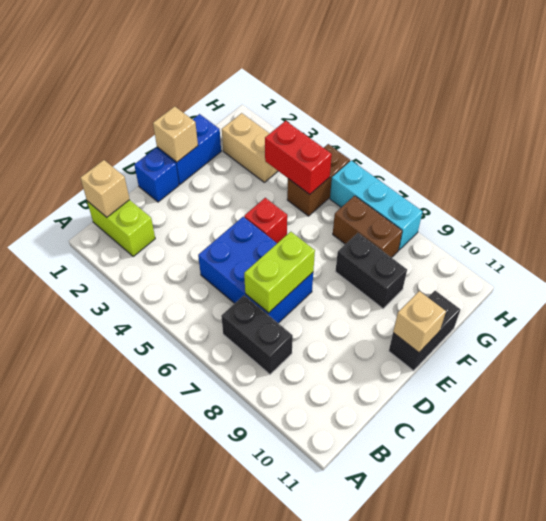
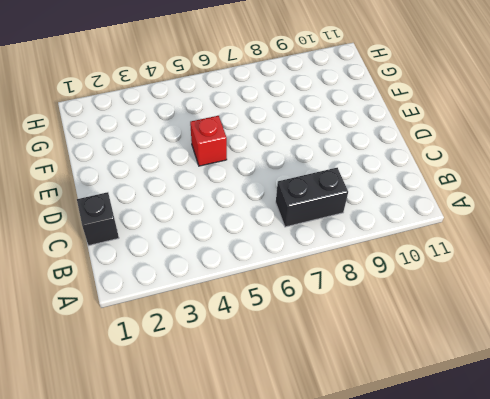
black 1x1 brick [77,192,119,245] -> none
none -> lime 1x2 brick [87,200,155,256]
none -> blue 2x3 brick [198,217,313,323]
none -> blue 1x1 brick [134,148,179,202]

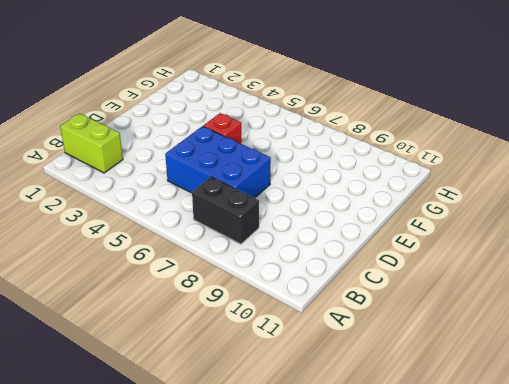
none -> blue 1x1 brick [134,148,179,202]
none -> blue 1x2 brick [157,114,221,184]
none -> black 1x2 brick [389,291,461,371]

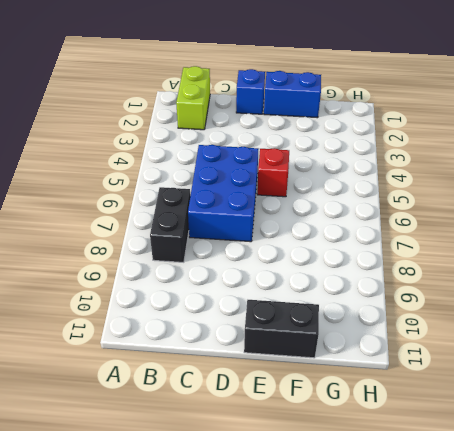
none -> black 1x2 brick [335,233,407,309]
none -> tan 1x2 brick [222,113,278,182]
none -> brown 1x2 brick [287,144,350,216]

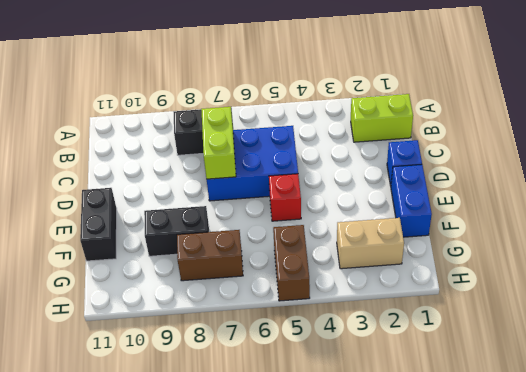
none -> cyan 1x3 brick [330,161,423,250]
none -> tan 1x1 brick [80,160,130,217]
none -> tan 1x1 brick [153,106,198,162]

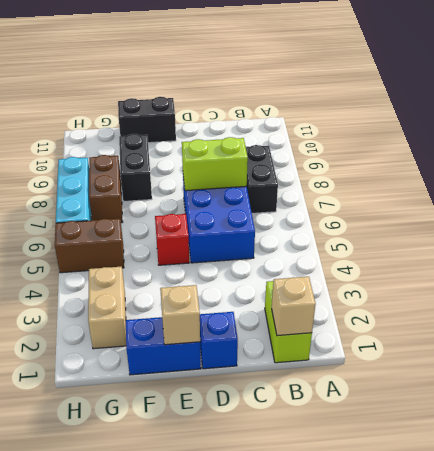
none -> tan 1x1 brick [393,291,446,352]
none -> red 1x2 brick [265,121,332,194]

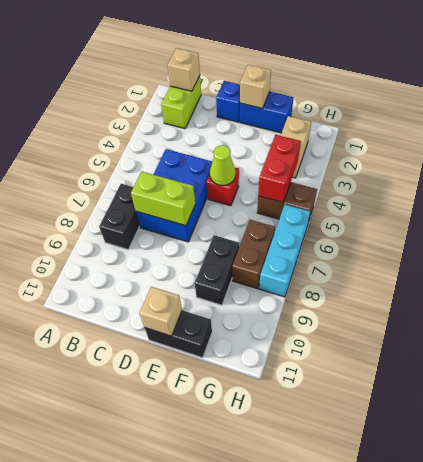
lime 1x1 cone [210,145,236,186] -> none

